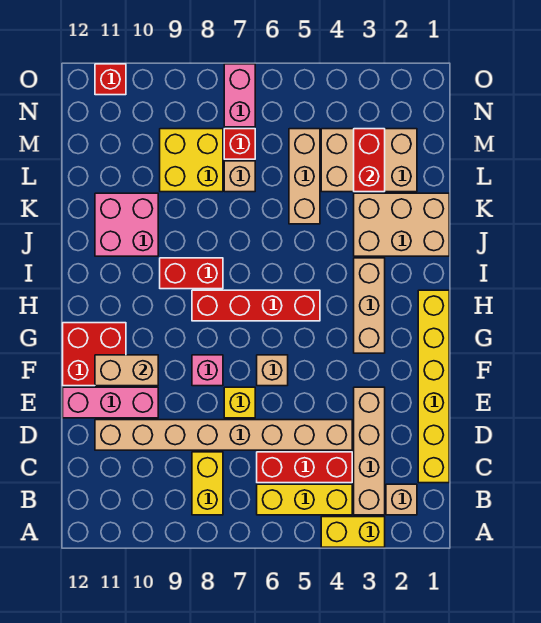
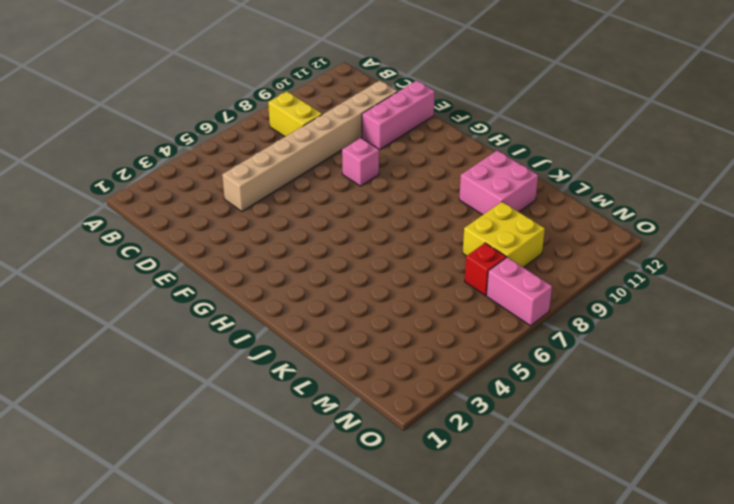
none -> yellow 1x2 brick [321,517,385,547]
none -> tan 1x1 brick [386,484,417,515]
none -> tan 1x4 brick [354,387,385,515]

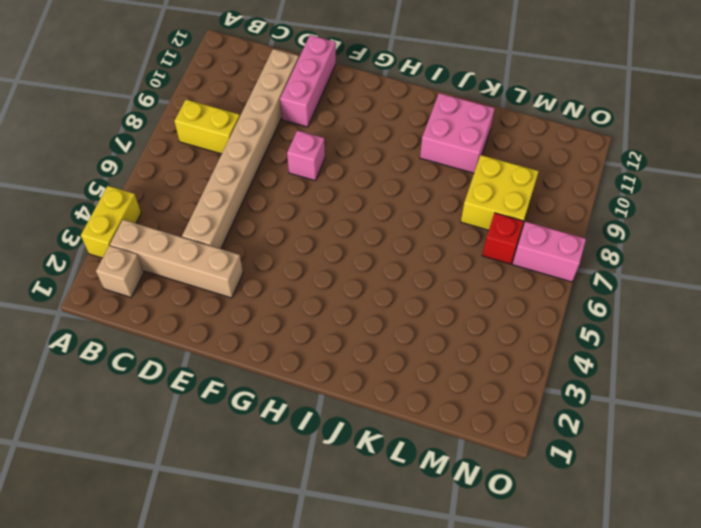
none -> yellow 1x3 brick [257,484,352,515]
none -> yellow 1x6 brick [418,290,449,483]
none -> red 1x3 brick [257,452,352,483]

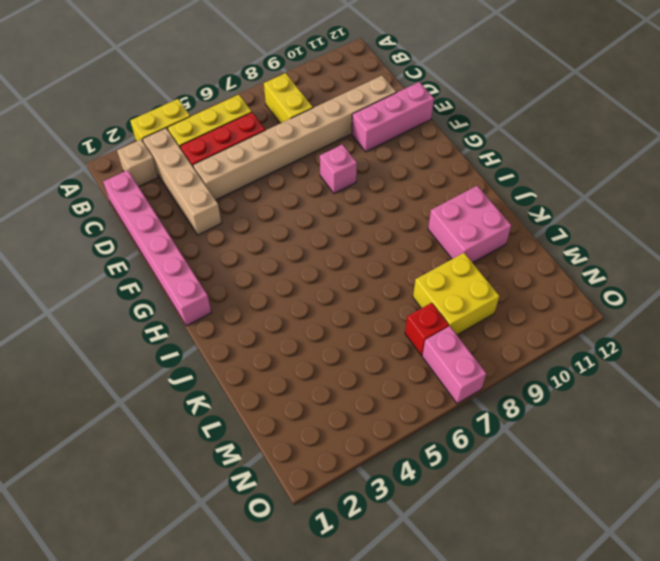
pink 1x6 brick [103,170,212,326] -> yellow 1x6 brick [418,290,449,483]
none -> yellow 1x1 brick [224,387,255,418]
none -> tan 1x1 brick [257,355,288,386]
none -> red 2x2 brick [63,323,126,386]

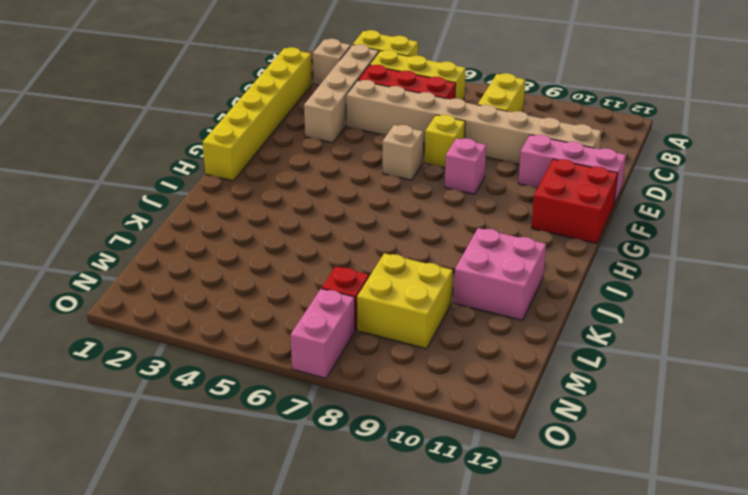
none -> tan 1x3 brick [354,258,385,353]
none -> red 1x4 brick [192,290,320,321]
none -> red 1x2 brick [160,258,223,289]

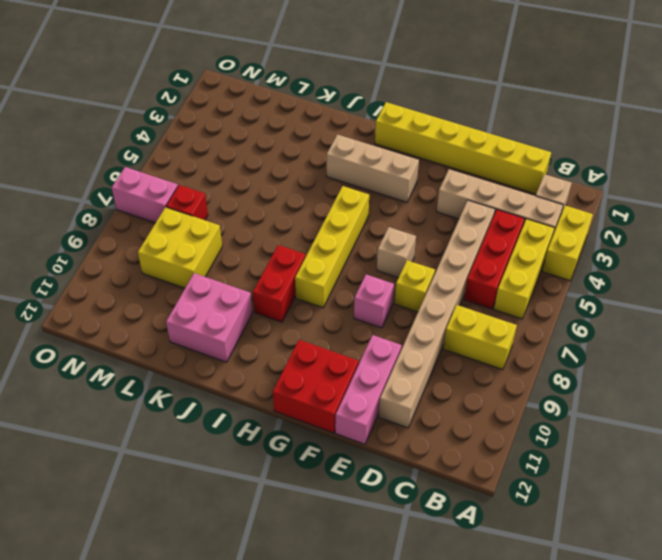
yellow 1x4 brick [295,186,369,308] -> red 1x4 brick [192,290,320,321]
none -> tan 2x3 brick [354,193,449,256]
none -> tan 1x3 brick [289,129,320,224]
none -> tan 2x3 brick [321,129,417,192]

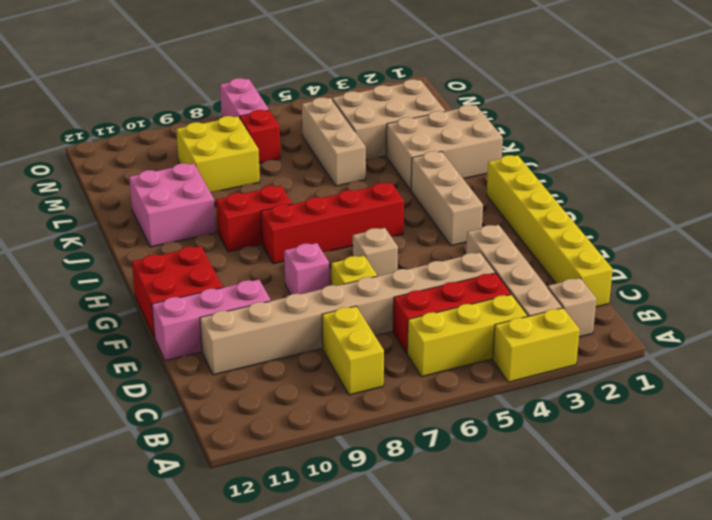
none -> tan 1x1 brick [224,161,255,192]
none -> red 1x1 brick [95,64,126,95]
none -> tan 1x2 brick [95,355,158,386]

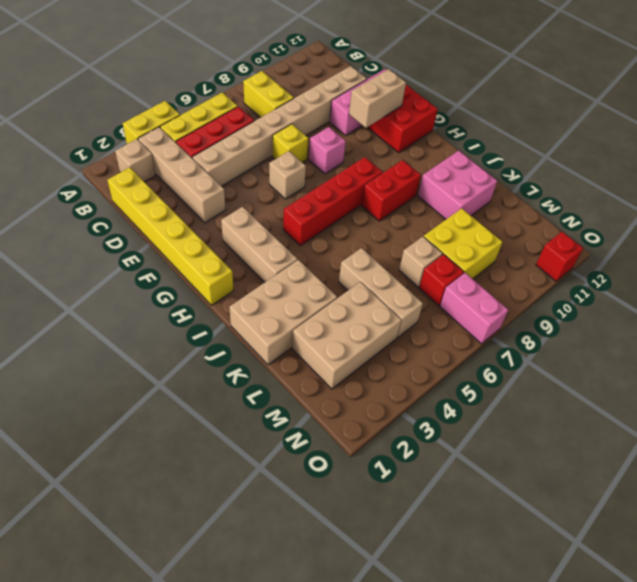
none -> red 1x2 brick [354,129,385,192]

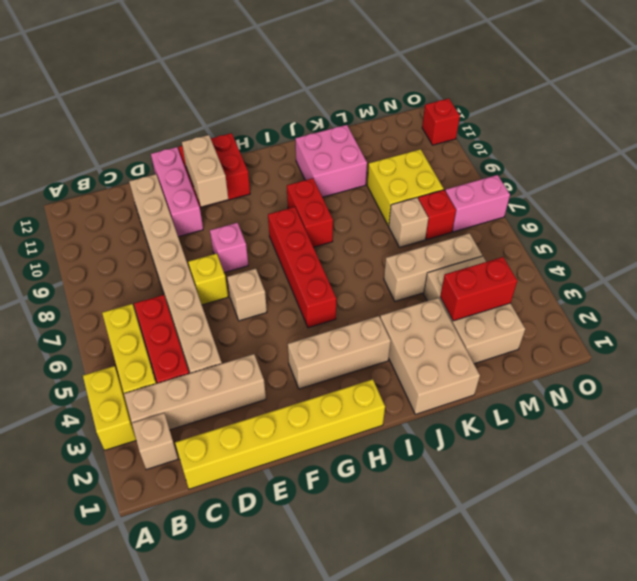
none -> yellow 1x2 brick [192,452,223,515]

